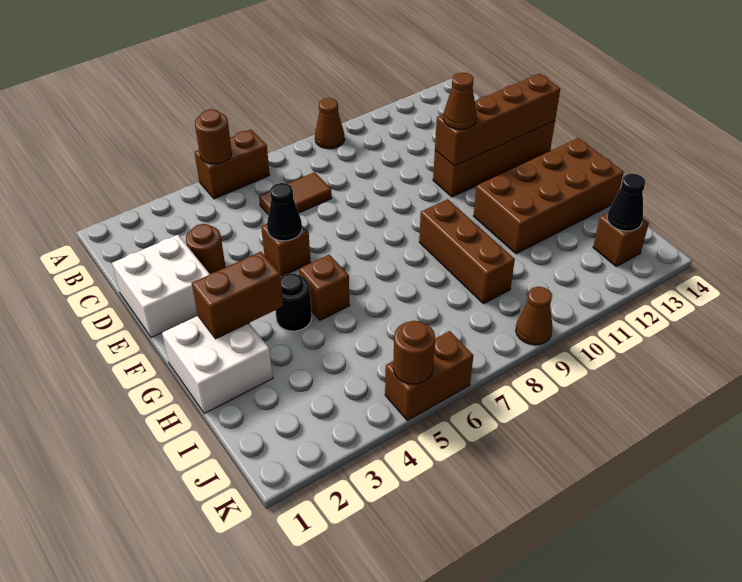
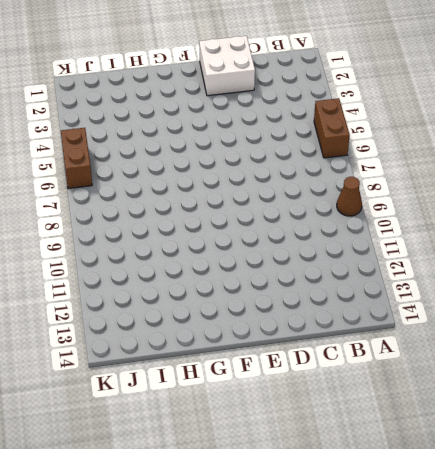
none -> brown 1x2 tile [259,172,332,215]
none -> brown 1x1 round brick [186,224,225,274]
none -> brown 1x1 brick [261,224,311,276]

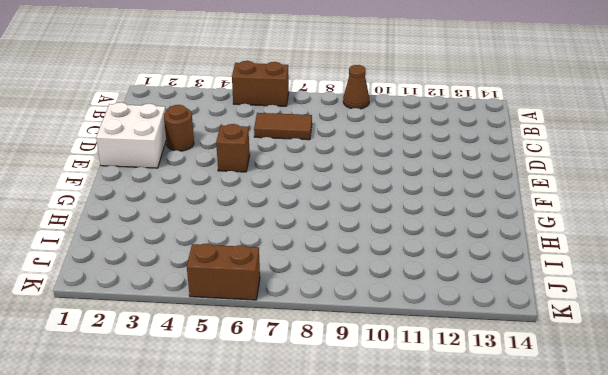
none -> brown 1x4 brick [433,121,555,197]
none -> white 2x2 brick [162,316,273,413]
none -> black 1x1 round brick [275,273,312,331]

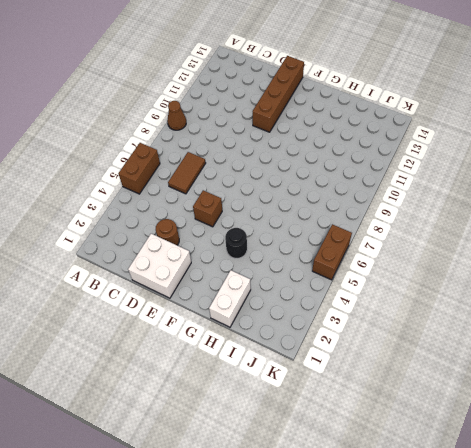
white 1x2 brick [209,270,251,327] -> white 2x2 brick [162,316,273,413]
none -> brown 1x1 brick [299,255,350,320]
none -> brown 1x3 brick [419,199,515,304]
none -> brown 2x4 brick [473,138,624,254]

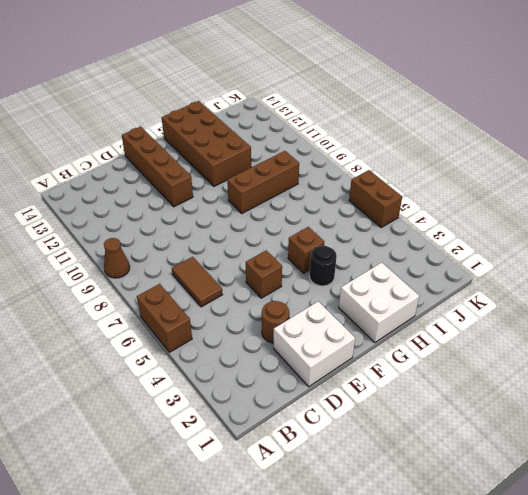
none -> brown 1x1 brick [593,213,649,267]
none -> brown 1x1 cone [516,287,553,345]
none -> brown 1x1 round brick [195,109,232,164]

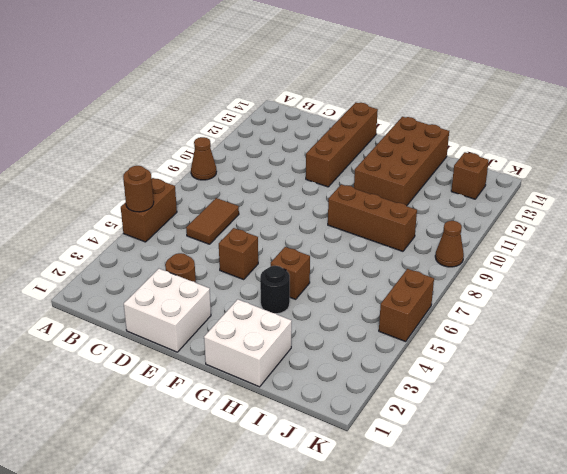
none -> black 1x1 cone [267,183,302,241]
none -> brown 1x4 brick [435,74,560,166]
none -> brown 1x2 brick [192,252,283,339]

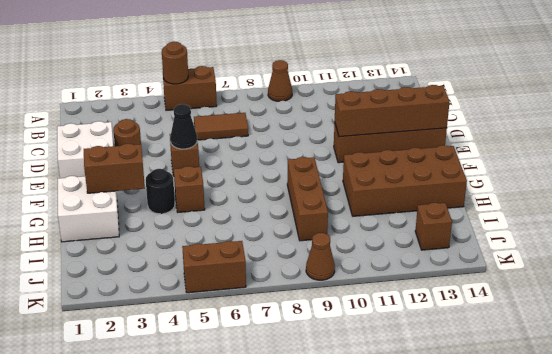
none -> black 1x1 cone [607,174,645,231]
none -> brown 1x1 round brick [393,321,435,384]
none -> brown 1x1 cone [443,73,477,129]

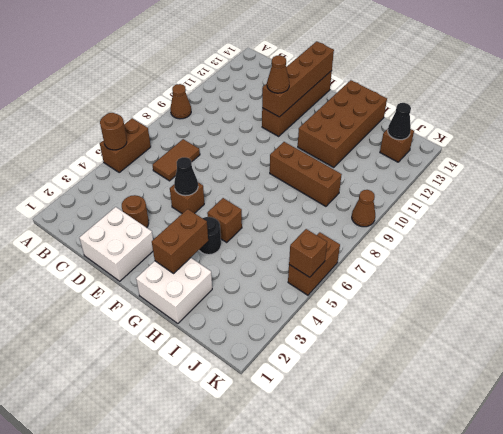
brown 1x1 brick [289,229,327,277] -> brown 1x1 round brick [393,321,435,384]

